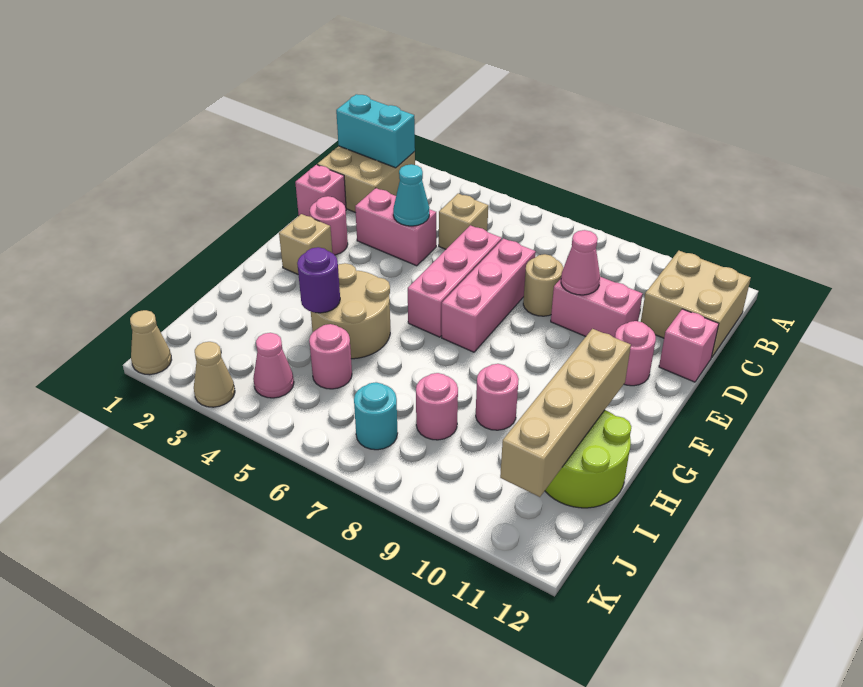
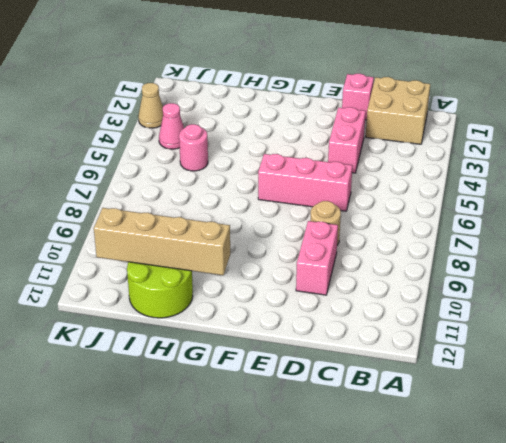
none -> tan 2x2 brick [641,251,751,358]
none -> tan 1x1 brick [439,194,488,249]
none -> pink 1x3 brick [442,238,536,352]

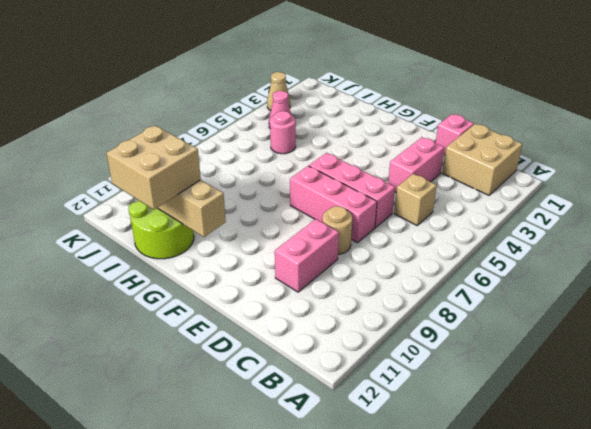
tan 2x2 brick [107,125,201,210] -> tan 2x2 brick moved to [641,251,751,358]
none -> pink 1x1 brick [659,309,719,382]
none -> pink 1x1 round brick [310,196,348,255]
none -> pink 1x1 round brick [615,321,656,386]

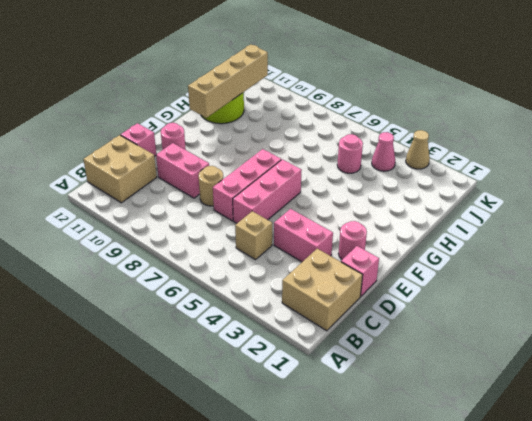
none -> tan 1x1 brick [279,214,332,274]
none -> tan 2x2 round brick [311,263,390,359]
none -> pink 1x1 round brick [476,364,519,430]

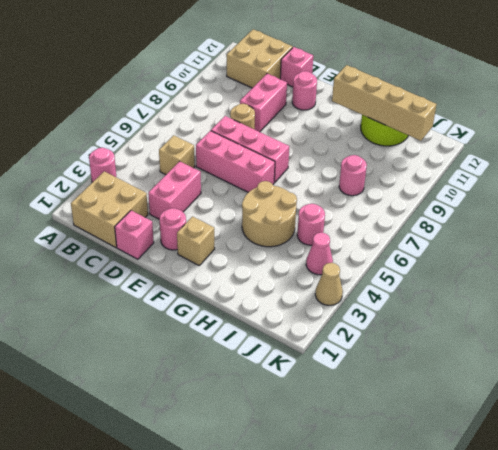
pink 1x1 round brick [89,148,116,182] -> pink 1x1 round brick moved to [476,364,519,430]
none -> cyan 1x1 round brick [354,382,397,450]
none -> tan 1x1 cone [130,310,172,375]
none -> cyan 1x2 brick [336,94,415,168]

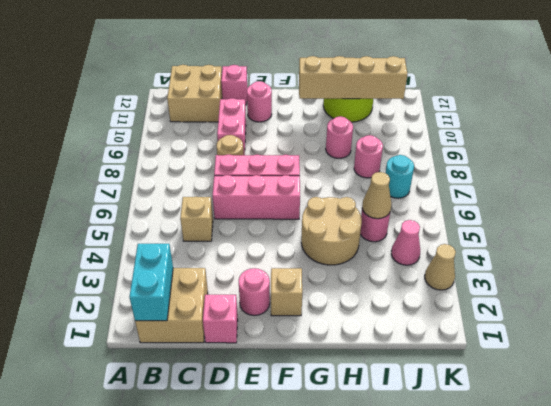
tan 1x1 cone [362,172,391,219] -> tan 1x1 cone moved to [130,310,172,375]
none -> pink 1x2 brick [355,188,436,266]
none -> cyan 1x1 cone [393,164,429,226]
none -> pink 1x1 cone [561,230,600,295]

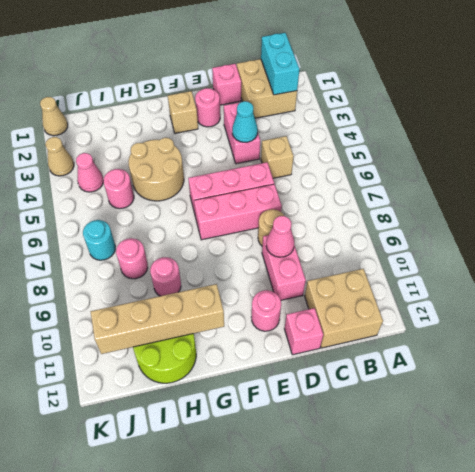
none -> purple 1x1 round brick [297,247,340,313]

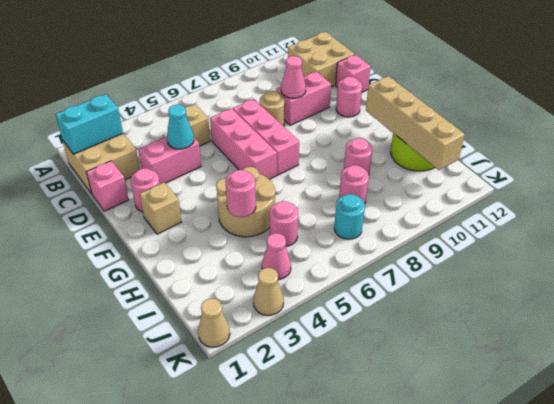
pink 1x1 round brick [225,170,256,217] -> purple 1x1 round brick [297,247,340,313]

